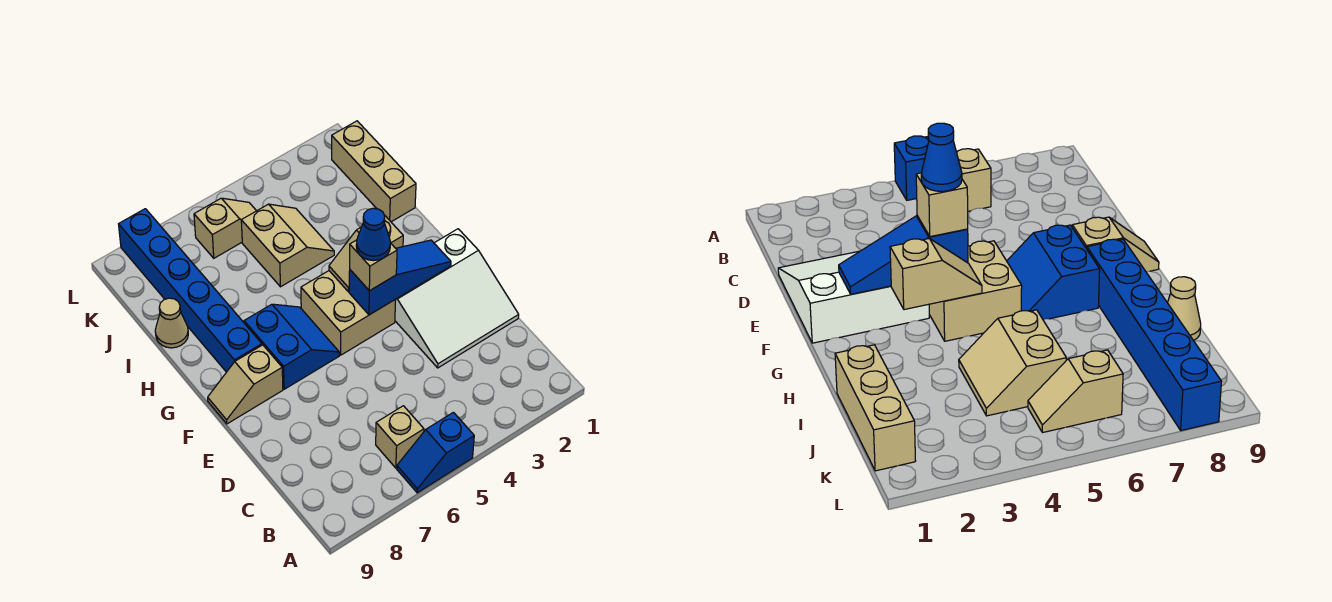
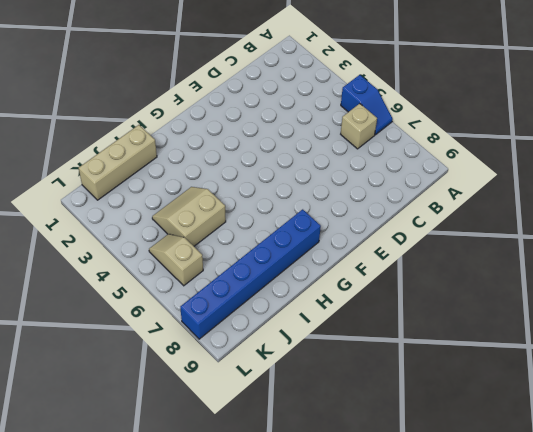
none -> white 3x3 slope [395,229,519,368]
none -> tan 2x2 brick [301,271,396,355]
none -> blue 2x2 slope [244,304,339,389]

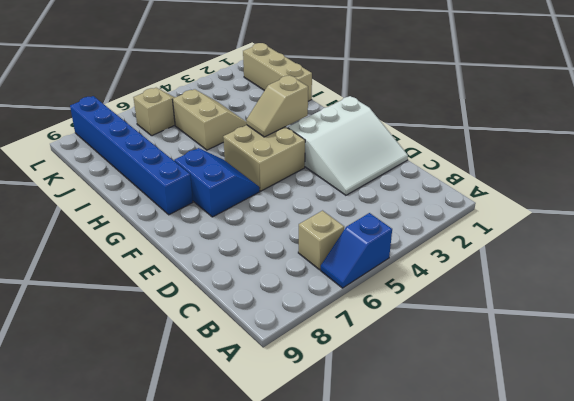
none -> tan 1x2 slope [208,345,283,424]
none -> tan 1x1 cone [155,298,188,348]
none -> blue 1x3 slope [349,240,451,315]

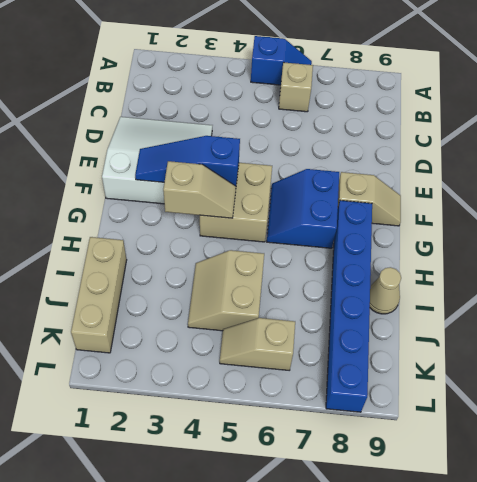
none -> tan 1x1 brick [350,240,397,291]
none -> blue 1x1 cone [356,208,390,261]

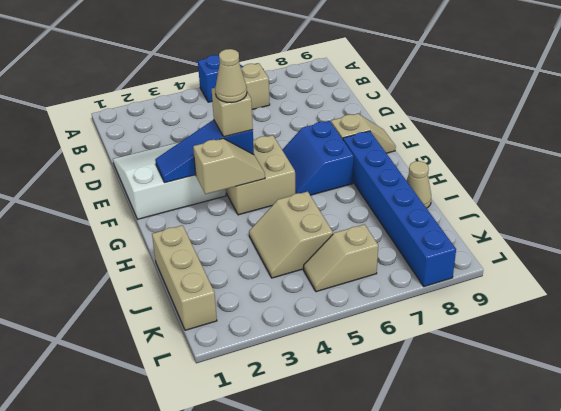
tan 1x1 cone [215,49,247,103] -> blue 1x1 cone [356,208,390,261]

